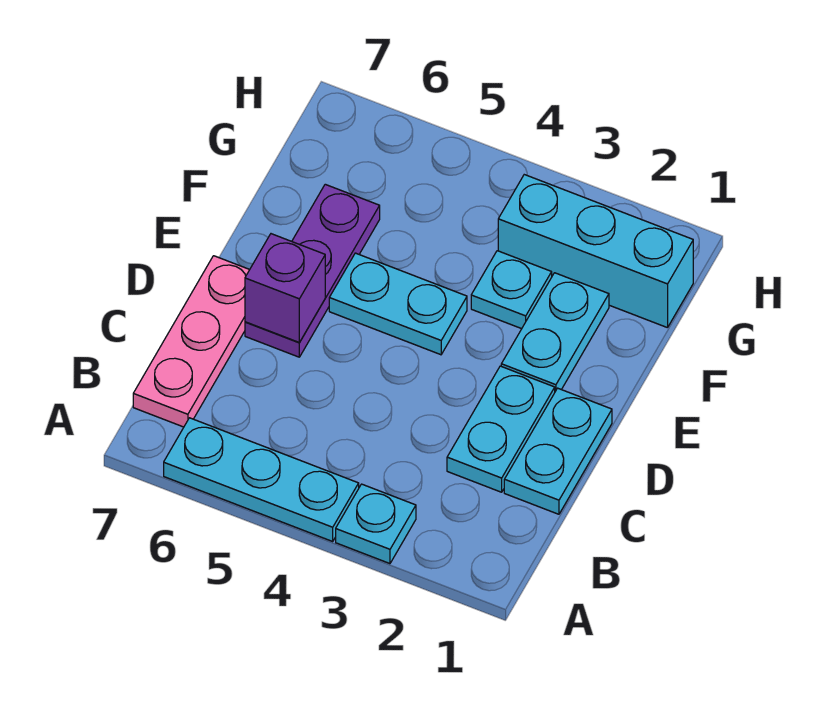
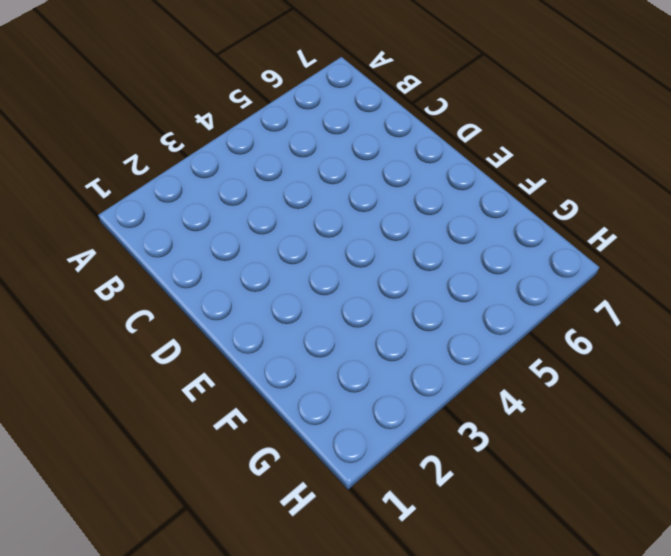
none -> cyan 1x1 plate [336,484,416,564]
none -> cyan 1x3 plate [164,418,359,541]

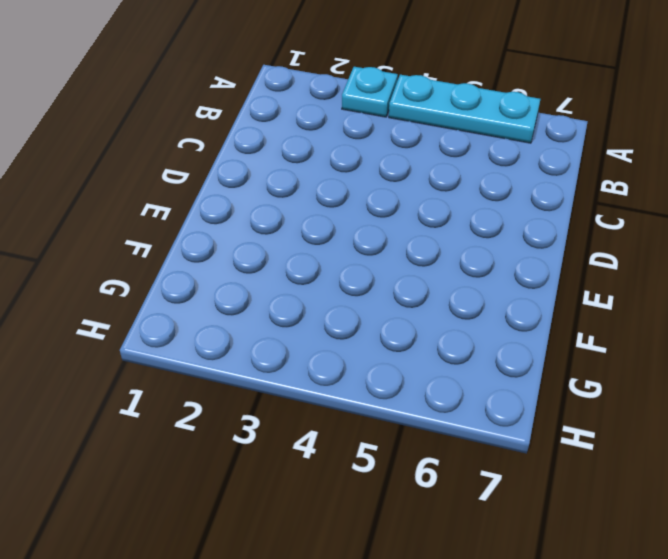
none -> pink 1x3 plate [133,256,250,427]
none -> cyan 1x2 plate [504,388,612,514]

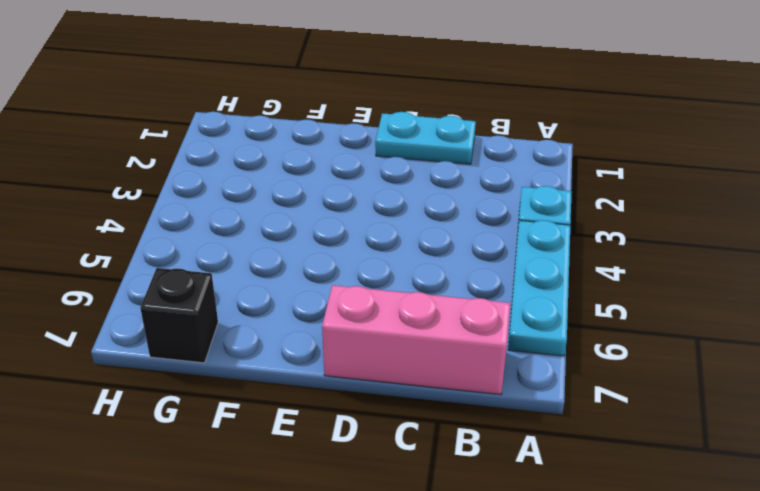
pink 1x3 brick [322,285,510,395] -> pink 1x3 plate [133,256,250,427]
black 1x1 brick [140,268,218,363] -> none
none -> cyan 1x2 plate [447,366,555,492]
none -> purple 1x3 plate [245,184,380,357]

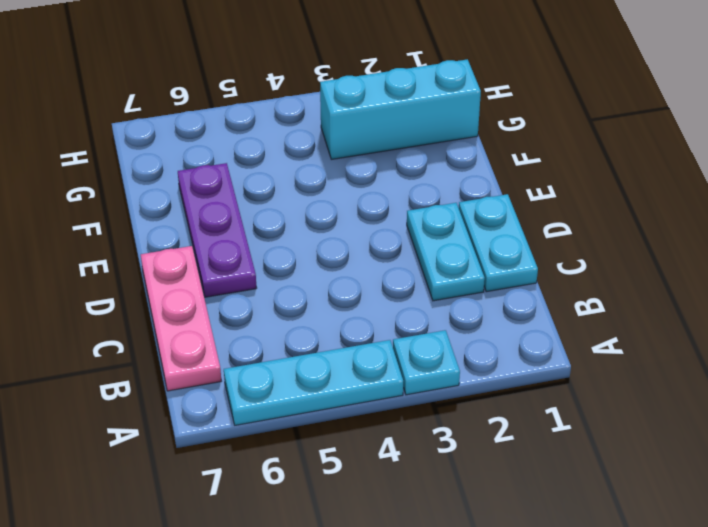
none -> cyan 1x2 plate [501,273,609,391]
none -> cyan 1x2 plate [329,253,467,355]

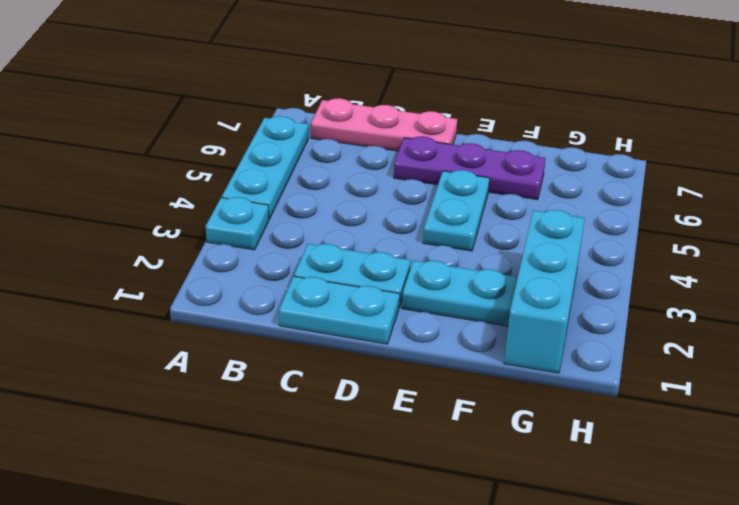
none -> cyan 1x1 plate [471,251,552,329]
none -> purple 1x1 brick [245,234,325,342]

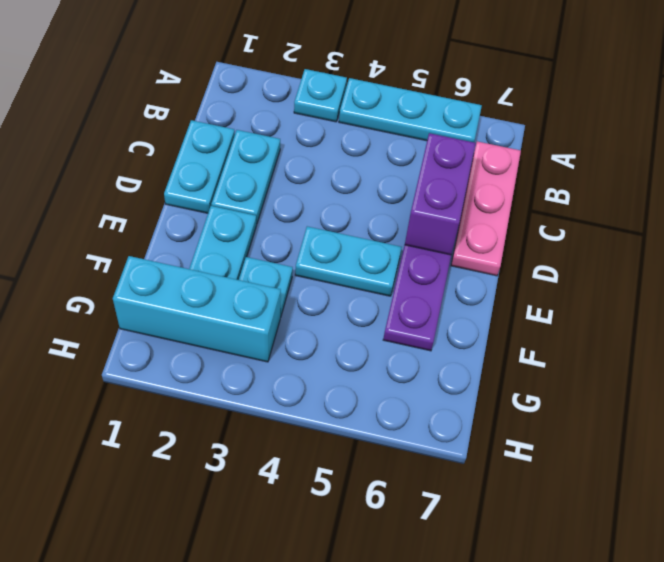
purple 1x2 brick [405,133,476,255] -> purple 1x1 brick [245,234,325,342]

